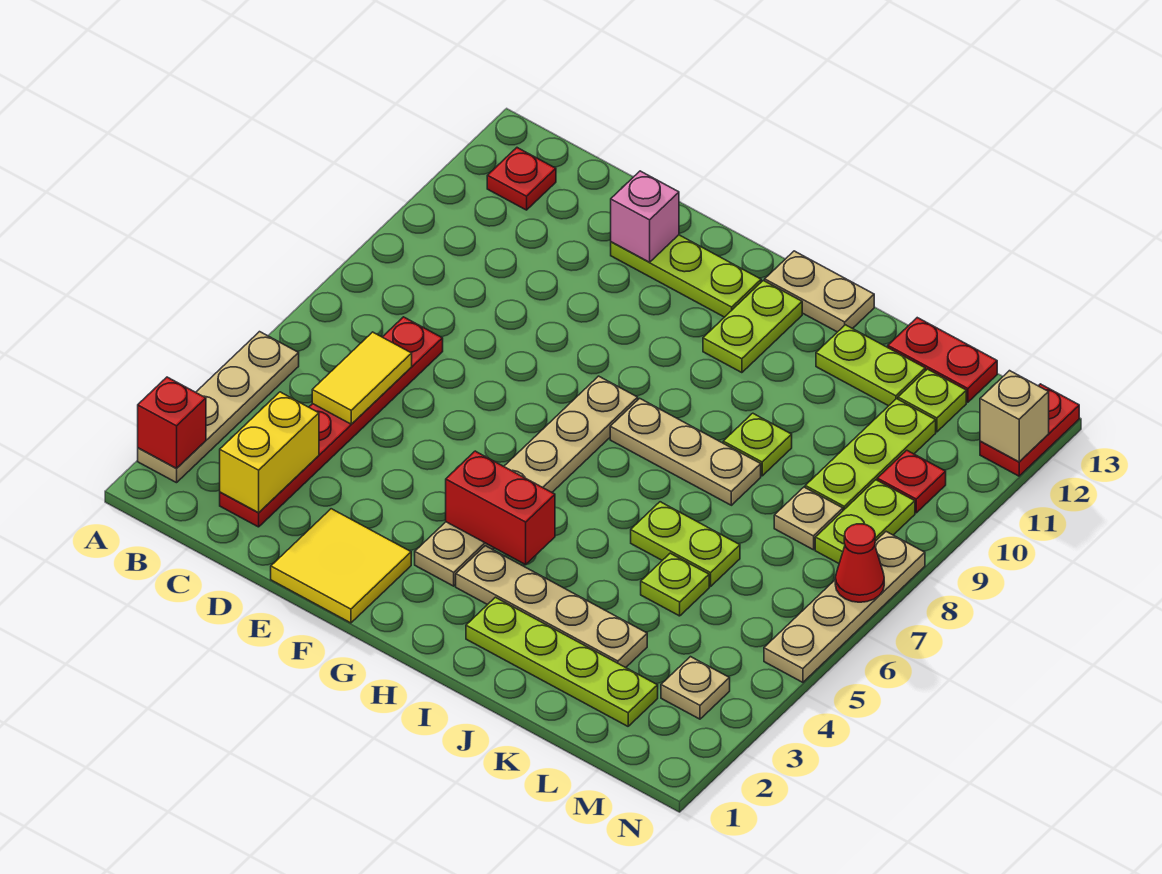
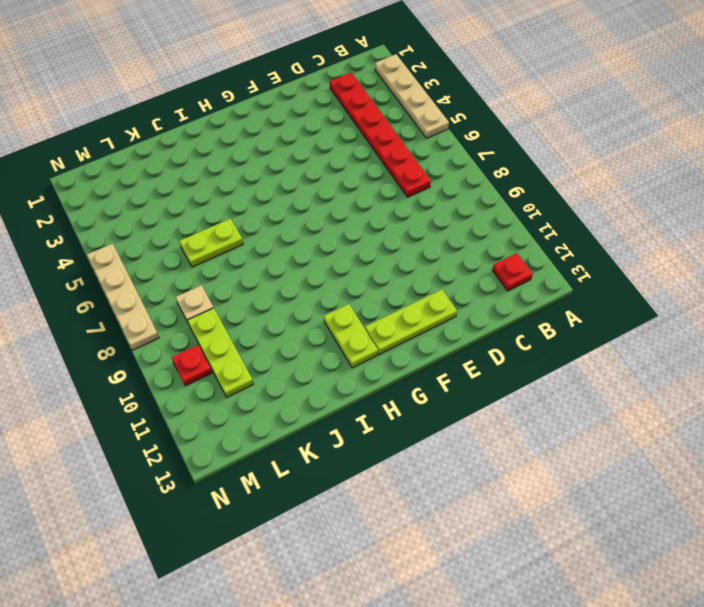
none -> yellow 2x2 tile [271,509,411,623]
none -> tan 1x6 plate [415,376,638,586]
none -> tan 1x4 plate [456,546,647,668]
none -> tan 1x3 plate [610,398,761,505]

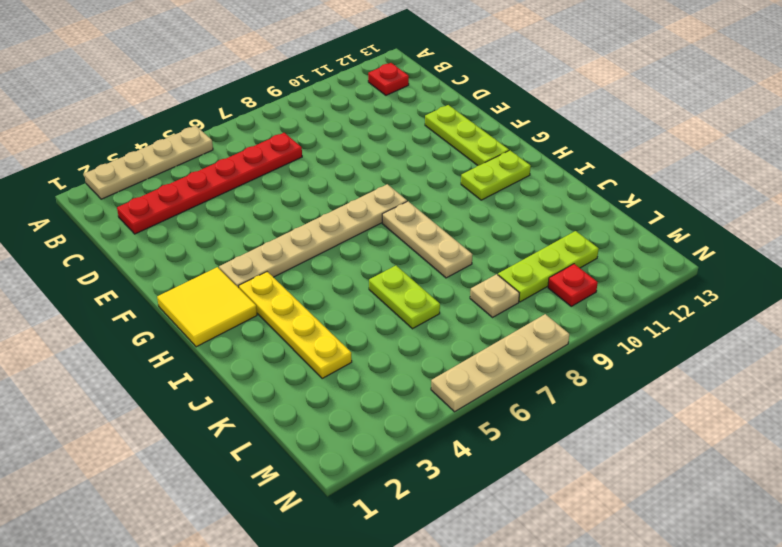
yellow 2x2 tile [157,267,257,347] -> yellow 2x2 tile moved to [271,509,411,623]
yellow 1x4 plate [239,272,352,378] -> tan 1x4 plate [456,546,647,668]
none -> tan 1x2 plate [765,251,874,332]
none -> lime 1x4 plate [466,597,658,726]
none -> lime 1x1 plate [723,413,792,476]
none -> lime 1x2 plate [816,325,925,406]

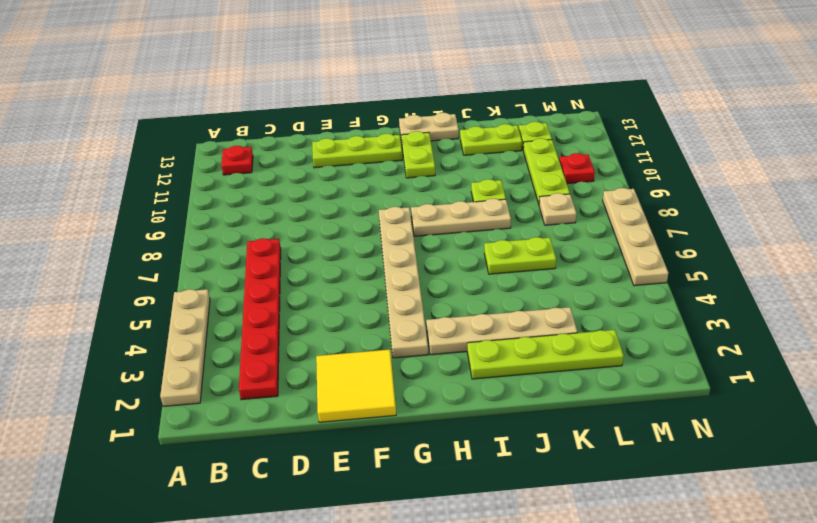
none -> lime 1x1 plate [641,553,709,616]
none -> red 1x2 plate [888,318,997,402]
none -> tan 1x1 plate [661,657,730,719]
none -> lime 1x2 plate [815,480,915,563]

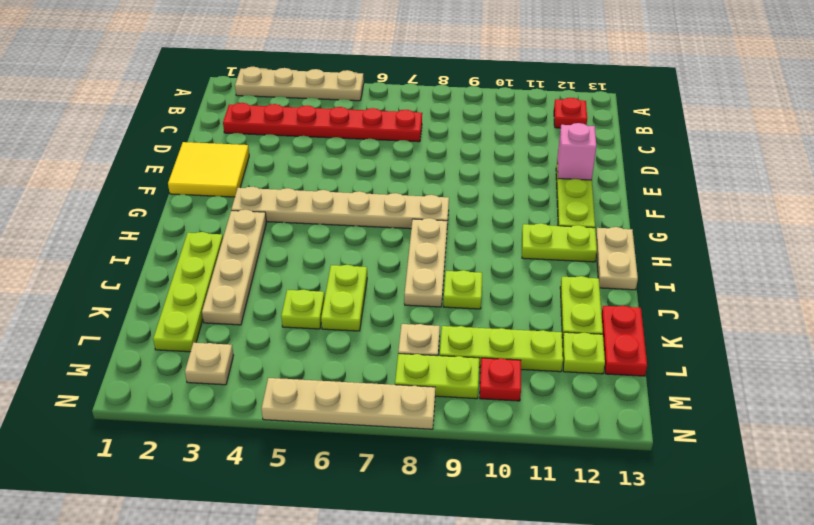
none -> red 1x2 plate [980,384,1079,476]
none -> red 1x1 brick [138,377,206,469]
none -> yellow 1x2 brick [220,392,319,513]
none -> yellow 1x2 tile [312,332,412,424]

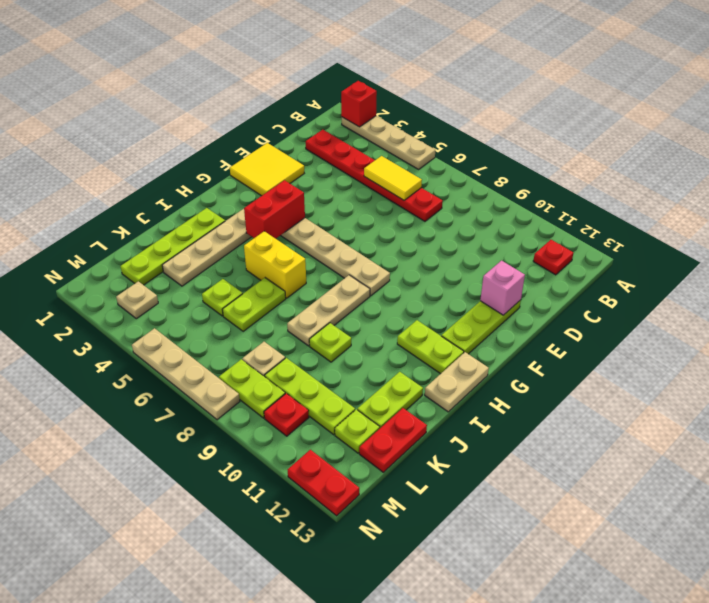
yellow 1x2 brick [244,231,306,298] -> yellow 1x2 brick moved to [220,392,319,513]
none -> red 1x1 cone [835,524,884,602]
none -> tan 1x1 brick [980,371,1049,462]

